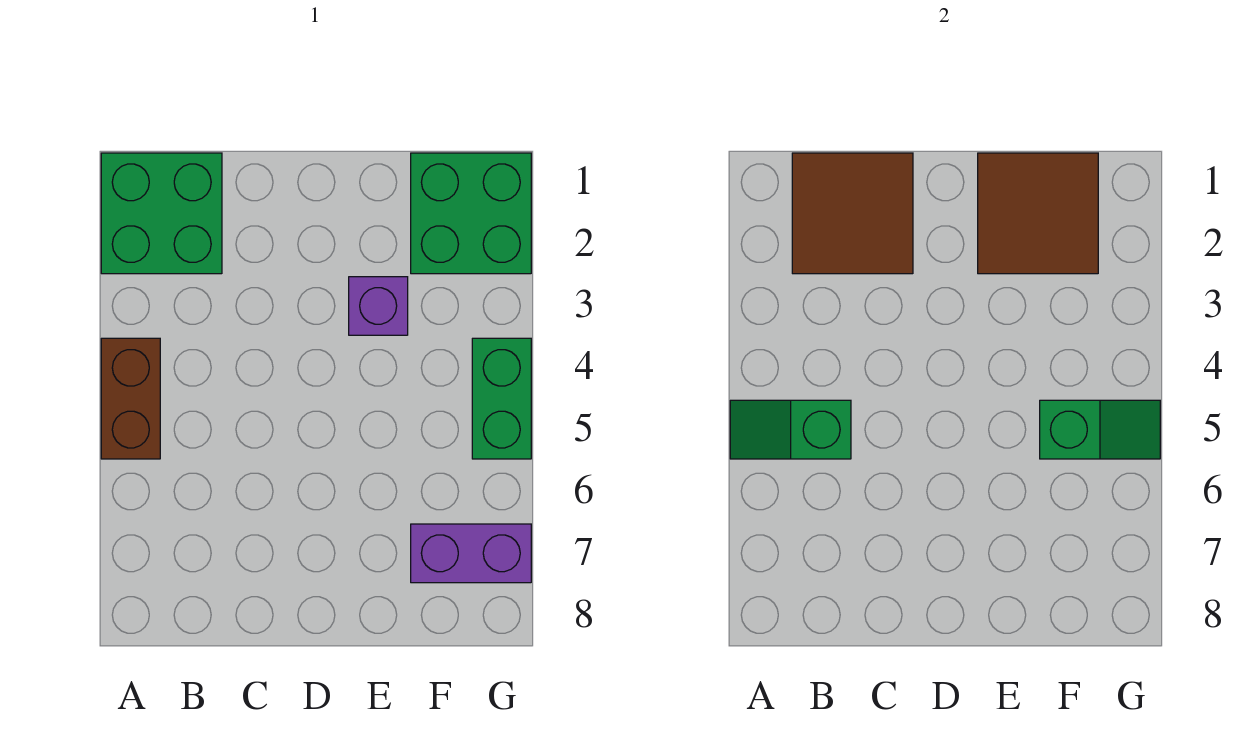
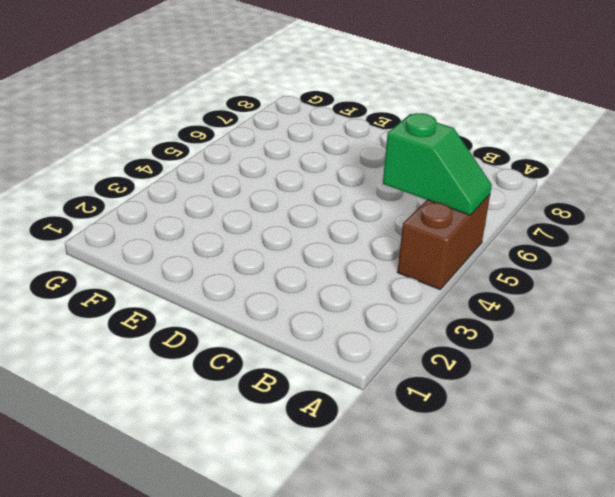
none -> green 2x2 brick [101,153,222,274]
none -> purple 1x1 brick [349,277,408,335]

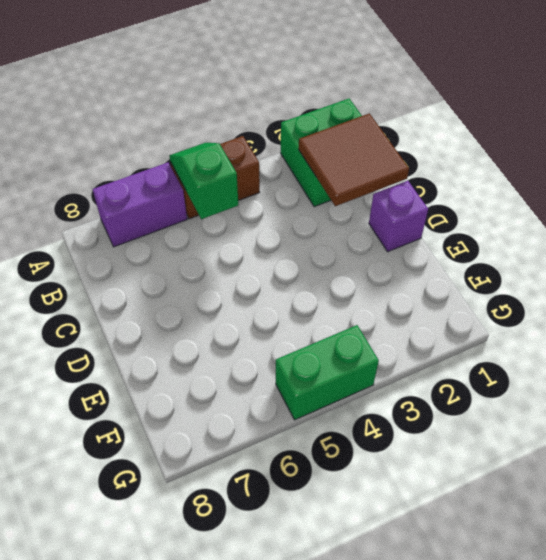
purple 1x2 brick [92,163,187,247] -> purple 1x2 brick turned to [411,524,531,583]
purple 1x1 brick [369,181,428,252] -> purple 1x1 brick moved to [349,277,408,335]
none -> green 2x2 brick [411,153,531,274]
none -> brown 2x2 tile [978,153,1098,274]

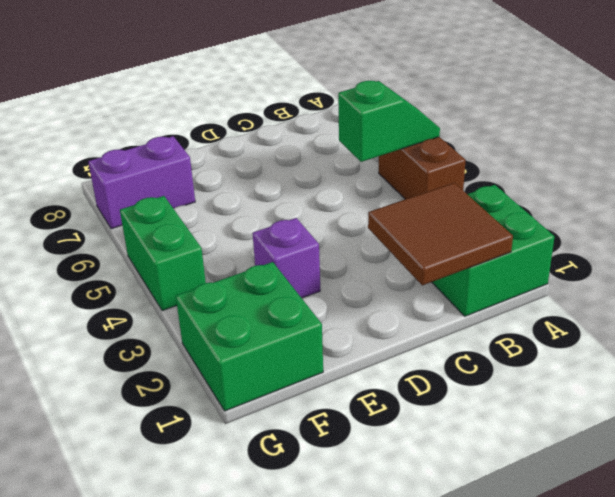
none -> brown 2x2 tile [978,153,1098,274]
none -> green 1x2 slope [1040,400,1160,459]

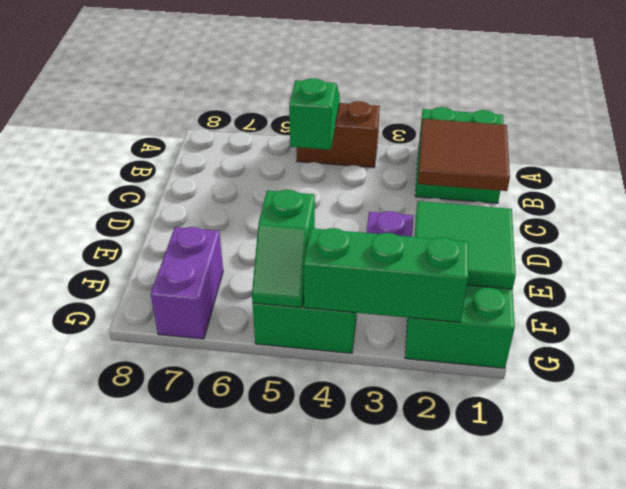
green 2x2 tile [415,201,516,289] -> brown 2x2 tile [978,153,1098,274]
green 1x3 brick [304,228,468,322] -> none

